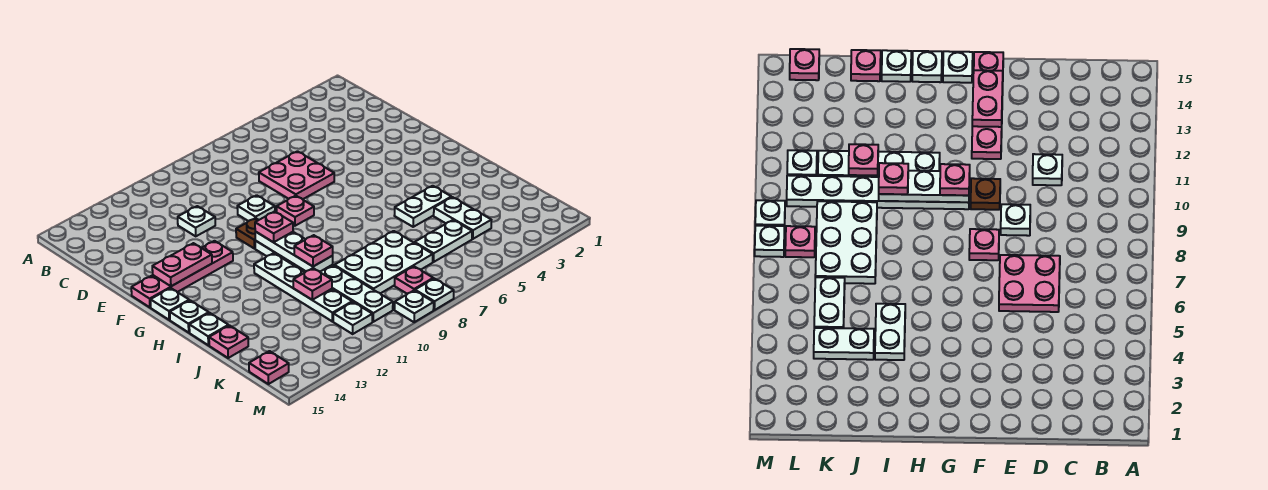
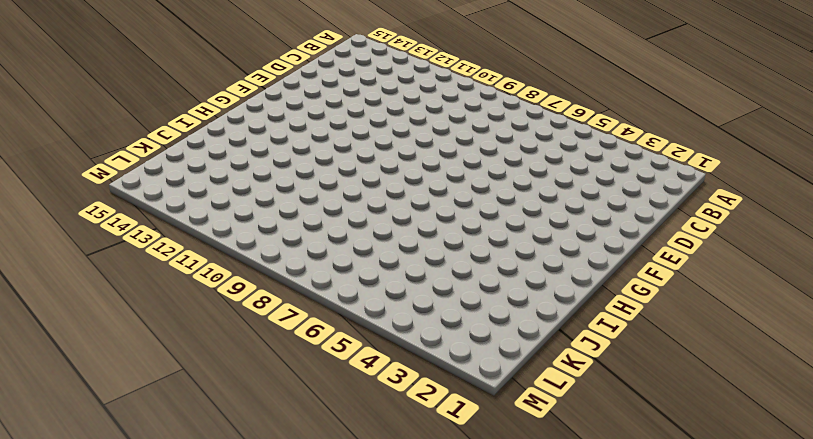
none -> pink 2x2 plate [259,151,334,199]
none -> white 1x1 plate [178,206,215,236]
none -> white 1x1 plate [237,195,275,221]

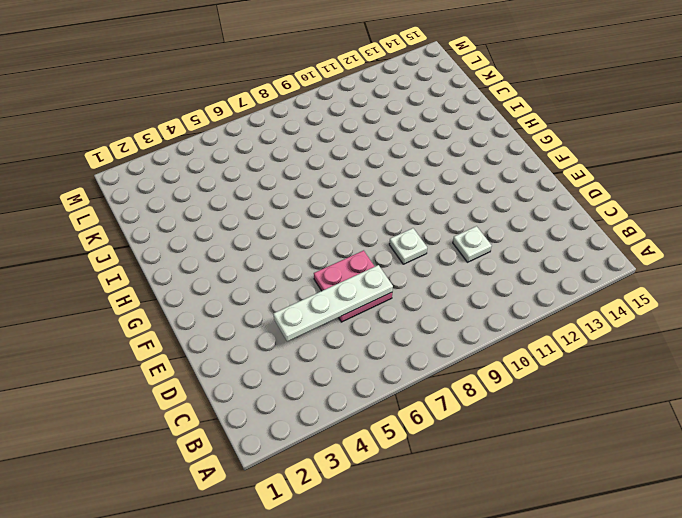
white 1x4 plate [273,265,393,342] -> white 1x4 plate turned to [254,253,352,321]
none -> pink 1x1 plate [277,196,314,226]
none -> brown 1x1 plate [236,218,258,249]
none -> pink 1x4 plate [131,241,233,307]

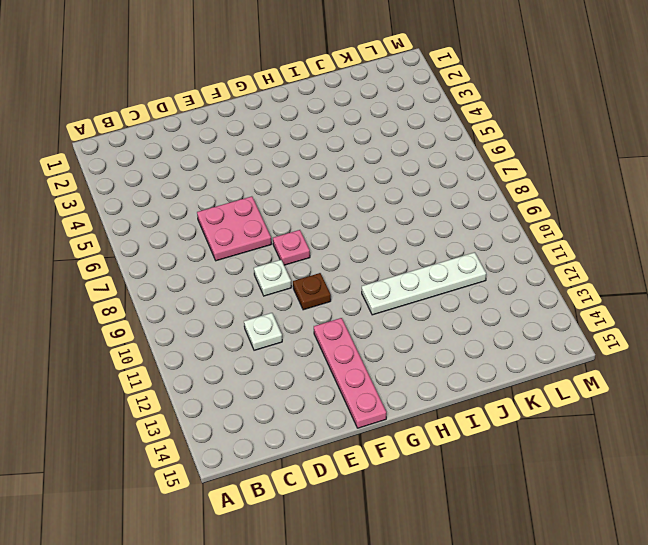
none -> white 1x6 plate [255,241,393,322]
none -> white 1x1 plate [151,288,189,320]
none -> white 1x1 plate [170,300,209,332]

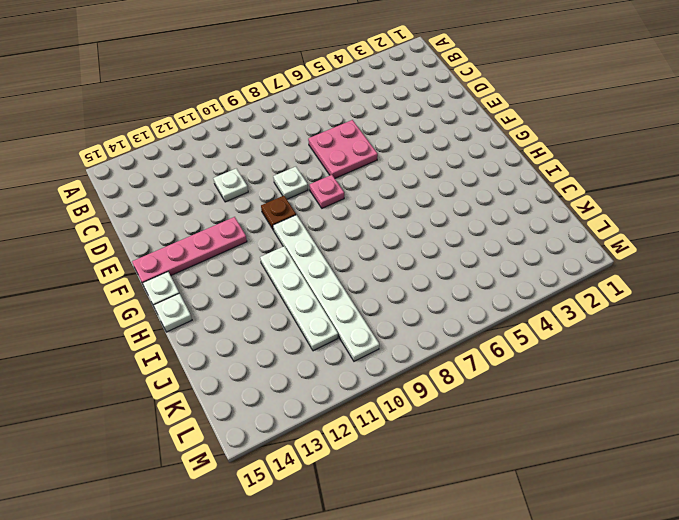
none -> white 1x2 plate [394,186,451,227]
none -> white 1x1 plate [189,313,228,345]
none -> white 1x2 plate [434,197,491,239]

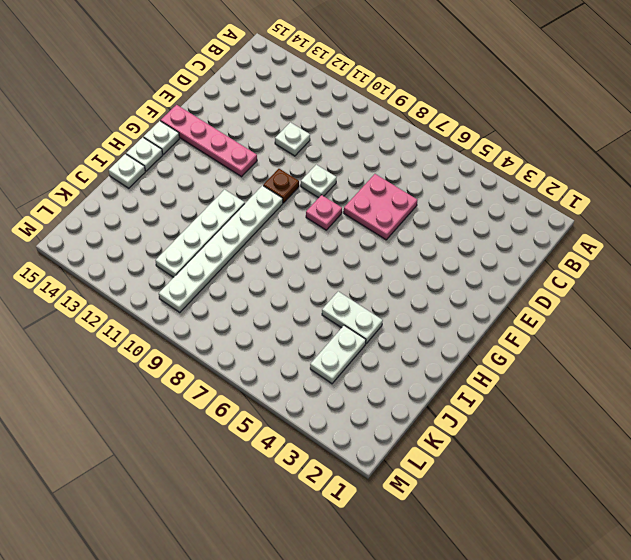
none -> white 2x3 plate [334,231,433,293]
none -> pink 1x1 plate [209,325,248,358]
none -> white 1x2 plate [415,220,472,262]

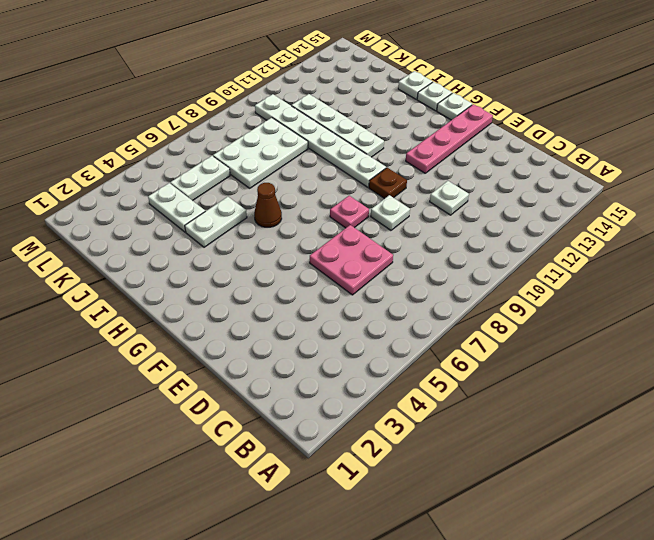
brown 1x1 cone [254,183,282,227] -> none
none -> pink 1x1 plate [209,325,248,358]
none -> pink 1x1 plate [395,266,433,294]
none -> white 1x1 plate [333,302,372,334]

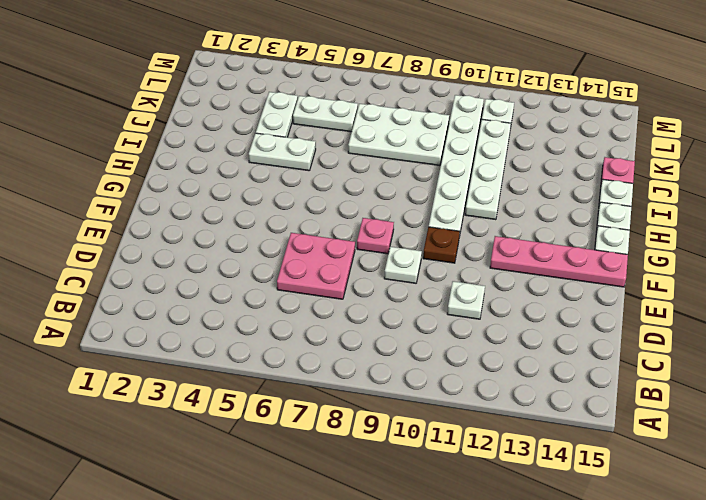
none -> pink 1x1 plate [395,266,433,294]
none -> pink 1x1 plate [249,351,289,384]
none -> white 1x1 plate [415,279,454,310]

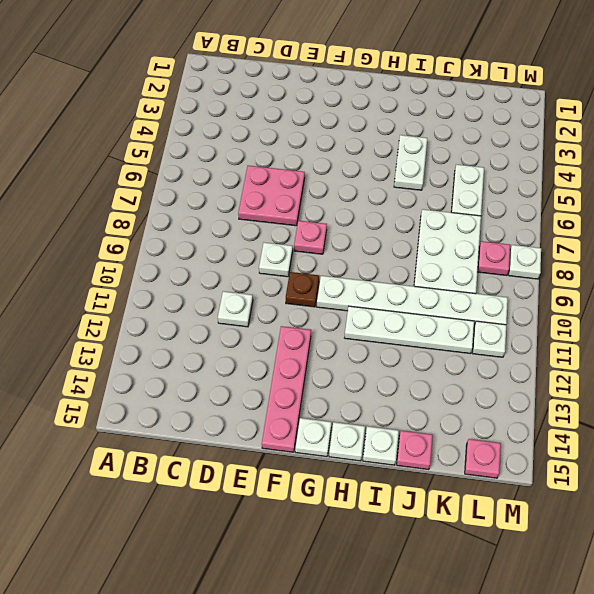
none -> white 1x2 plate [434,197,491,239]
none -> white 1x1 plate [395,290,434,322]
none -> pink 1x2 plate [152,243,212,286]

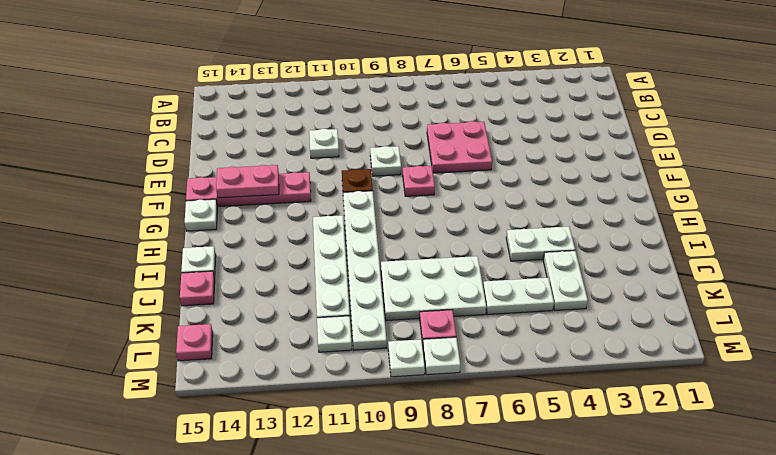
none -> white 1x1 plate [170,300,209,332]
none -> white 1x3 plate [255,232,333,272]
none -> pink 1x1 plate [293,268,332,300]

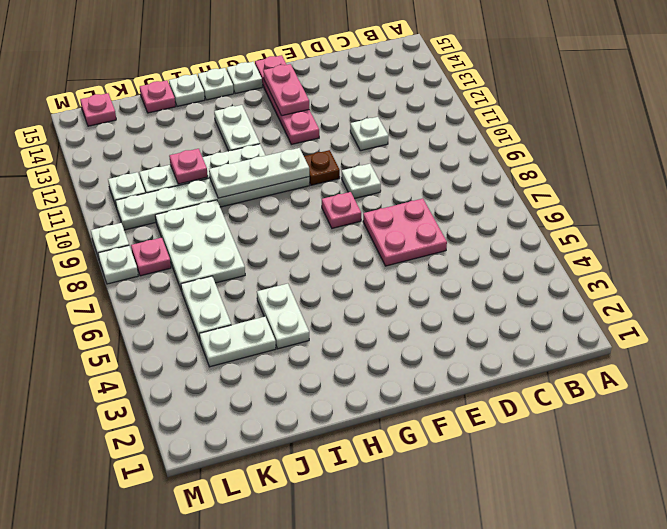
white 1x2 plate [214,105,260,151] -> none
none -> pink 1x1 plate [255,212,293,242]
none -> pink 1x1 plate [294,235,333,266]

